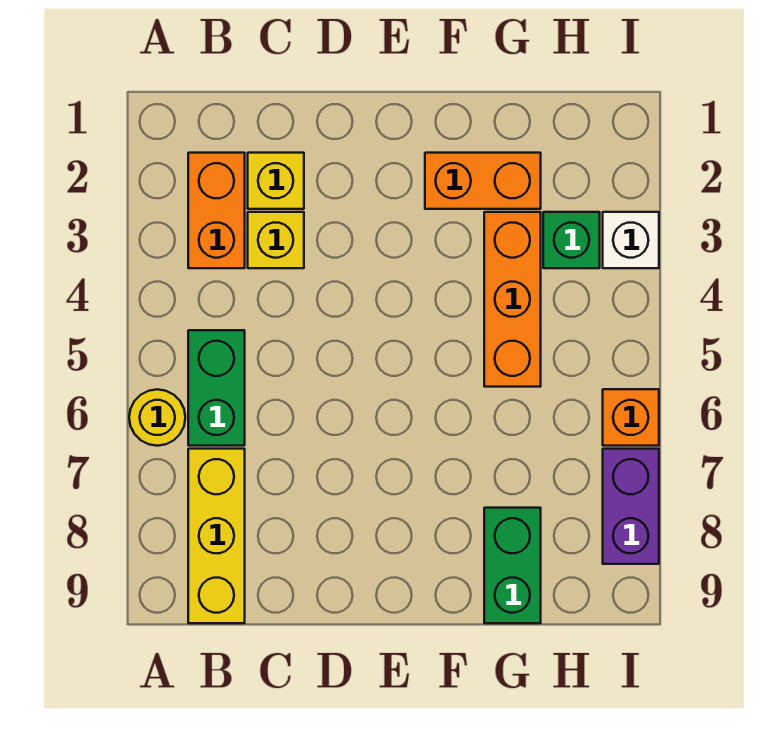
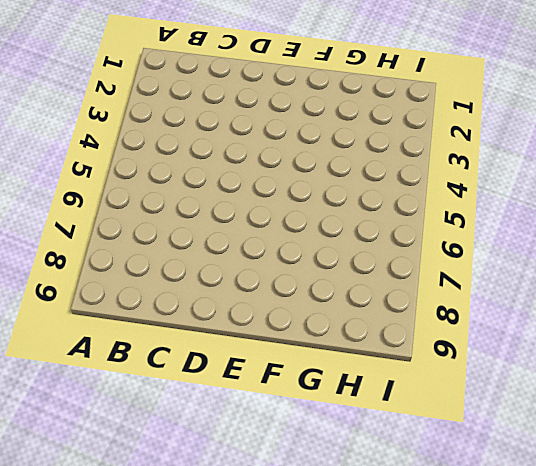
none -> yellow 1x1 round brick [129,389,185,446]
none -> orange 1x2 brick [188,153,245,268]
none -> green 1x2 brick [188,330,245,446]

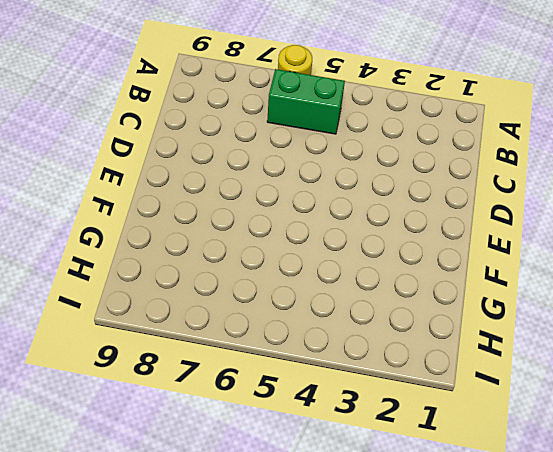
none -> orange 1x2 brick [188,153,245,268]
none -> yellow 1x3 brick [188,449,245,623]
none -> yellow 1x1 brick [248,153,304,209]

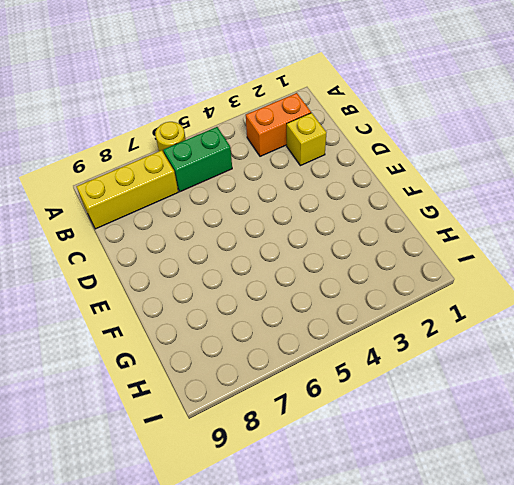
none -> yellow 1x1 brick [248,212,304,268]
none -> orange 1x2 brick [425,153,541,209]
none -> orange 1x3 brick [484,212,541,387]

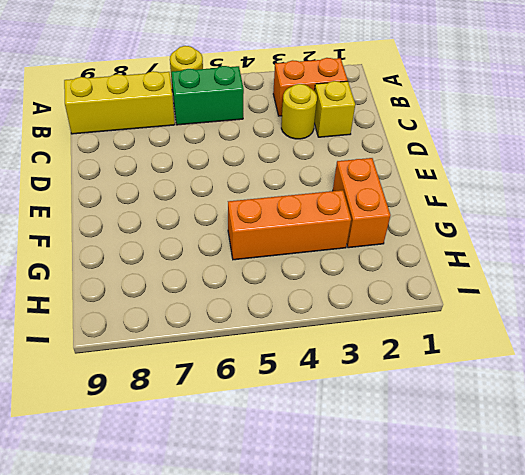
yellow 1x1 round brick [281,84,317,139] -> yellow 1x1 brick [248,212,304,268]
none -> green 1x2 brick [484,508,541,623]
none -> green 1x1 brick [543,212,600,268]
none -> white 1x1 brick [603,212,659,268]

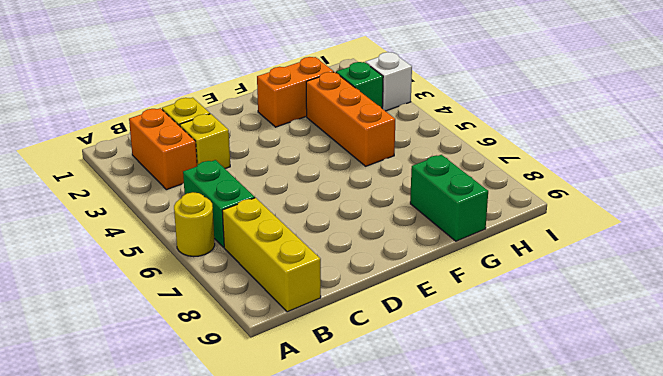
none -> orange 1x1 brick [603,389,659,446]
none -> purple 1x2 brick [603,449,659,564]

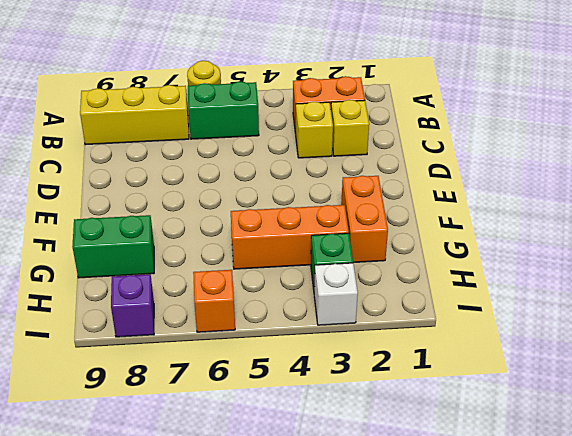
purple 1x1 brick [111,274,154,337] -> purple 1x2 brick [603,449,659,564]

